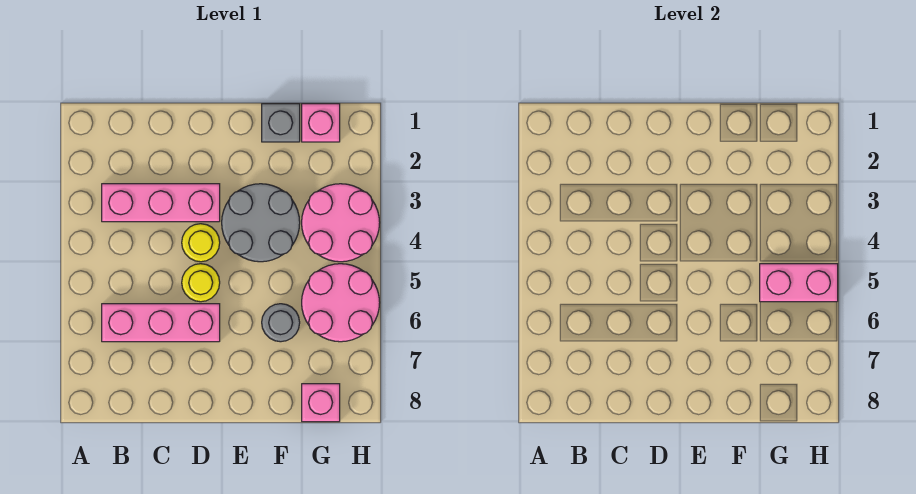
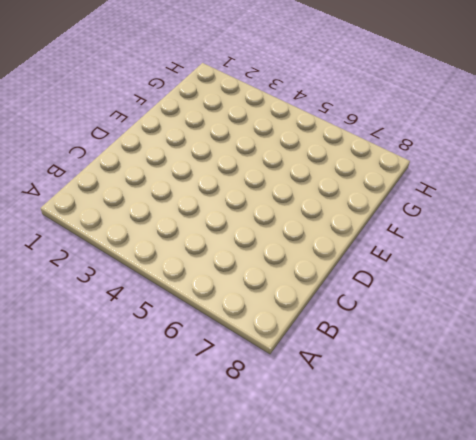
none -> pink 1x3 brick [102,184,220,222]
none -> pink 1x3 brick [102,304,220,342]
none -> yellow 1x1 round brick [182,224,220,262]

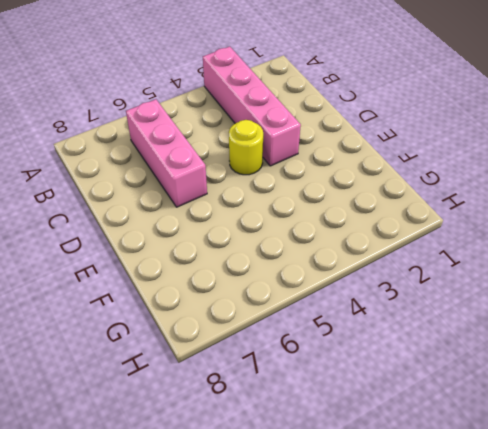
pink 1x4 brick [203,46,301,166] -> pink 1x3 brick [102,184,220,222]
none -> yellow 1x1 round brick [182,264,220,302]
none -> grey 2x2 round brick [222,184,300,262]
none -> grey 1x1 brick [262,104,300,142]

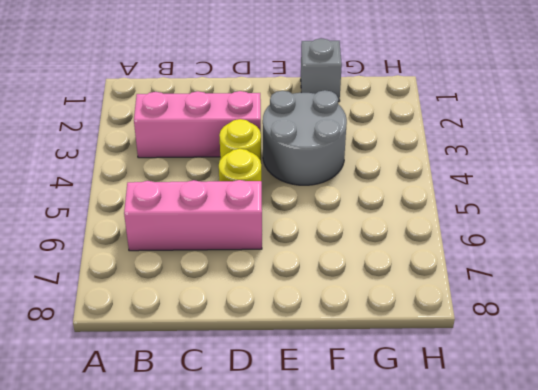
none -> grey 1x1 round brick [262,304,300,342]
none -> pink 1x1 brick [302,104,340,142]
none -> pink 2x2 round brick [302,184,380,262]

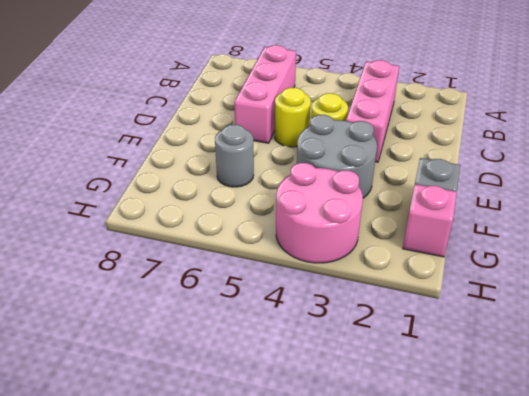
none -> pink 2x2 round brick [302,264,380,342]
none -> pink 1x1 brick [302,384,340,422]
none -> pink 1x2 brick [760,264,838,302]

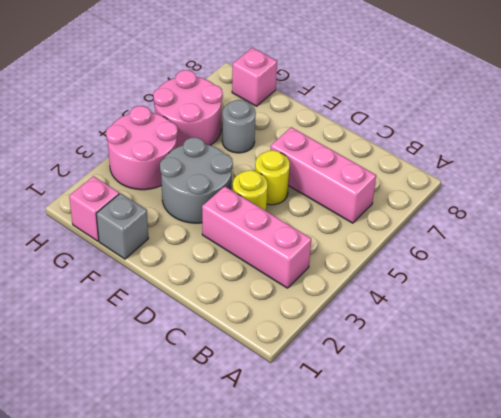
none -> pink 1x2 brick [760,264,838,302]

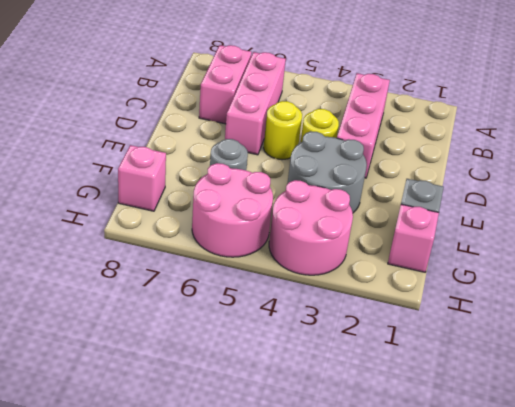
pink 1x2 brick [199,45,252,124] -> pink 1x2 brick moved to [760,264,838,302]

